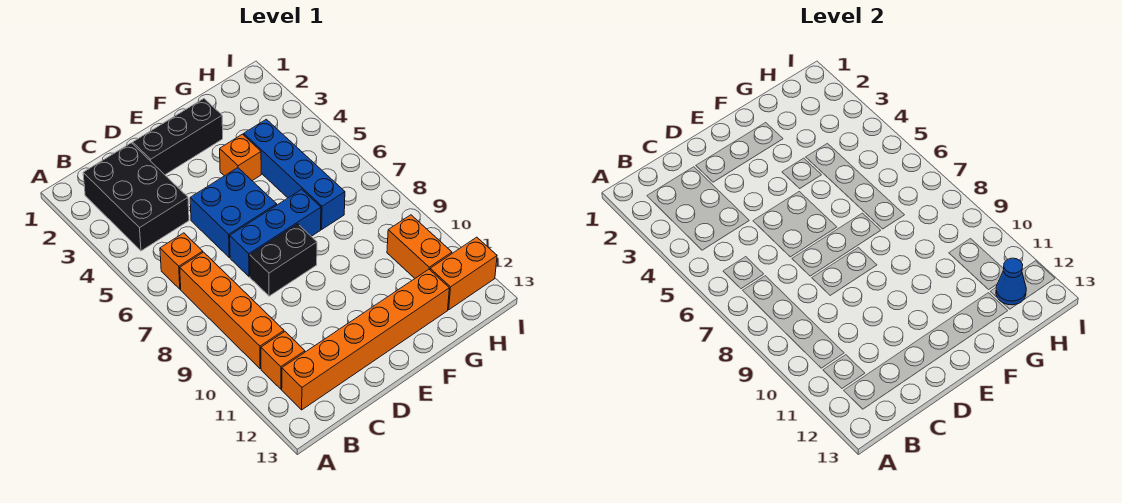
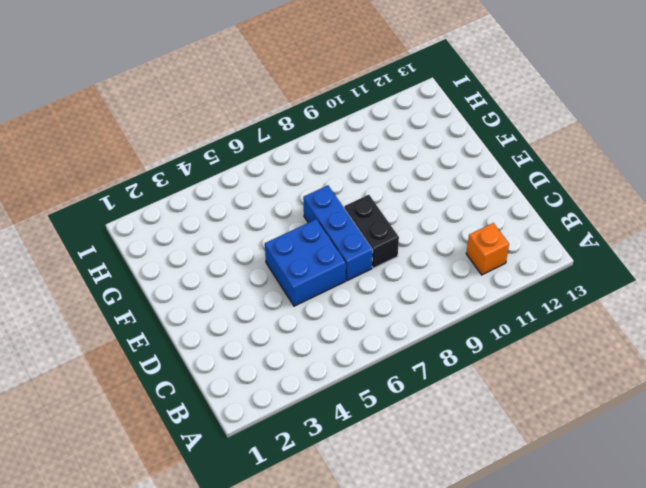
none -> black 2x3 brick [83,143,189,251]
none -> orange 1x1 brick [160,233,203,289]
none -> orange 1x4 brick [180,252,284,369]

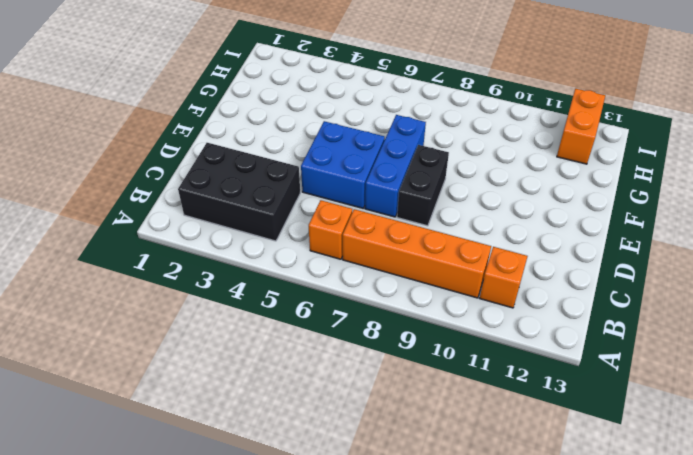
none -> orange 1x6 brick [282,269,449,410]
none -> black 1x3 brick [133,99,223,175]
none -> orange 1x1 brick [220,134,261,181]

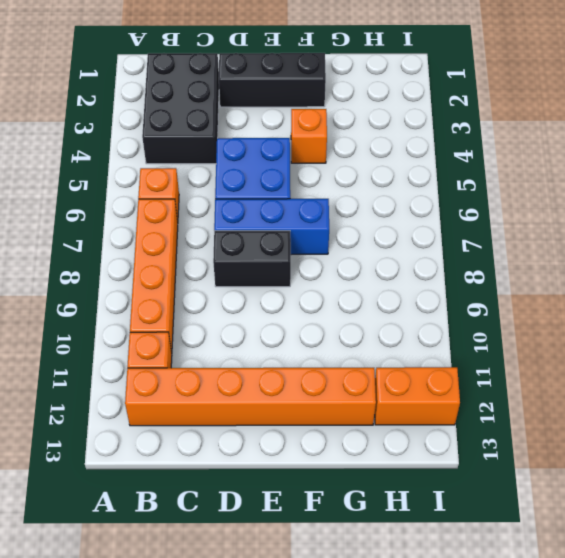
none -> blue 1x4 brick [244,119,345,229]
none -> orange 1x2 brick [387,215,452,278]
none -> blue 1x1 cone [996,258,1026,305]

